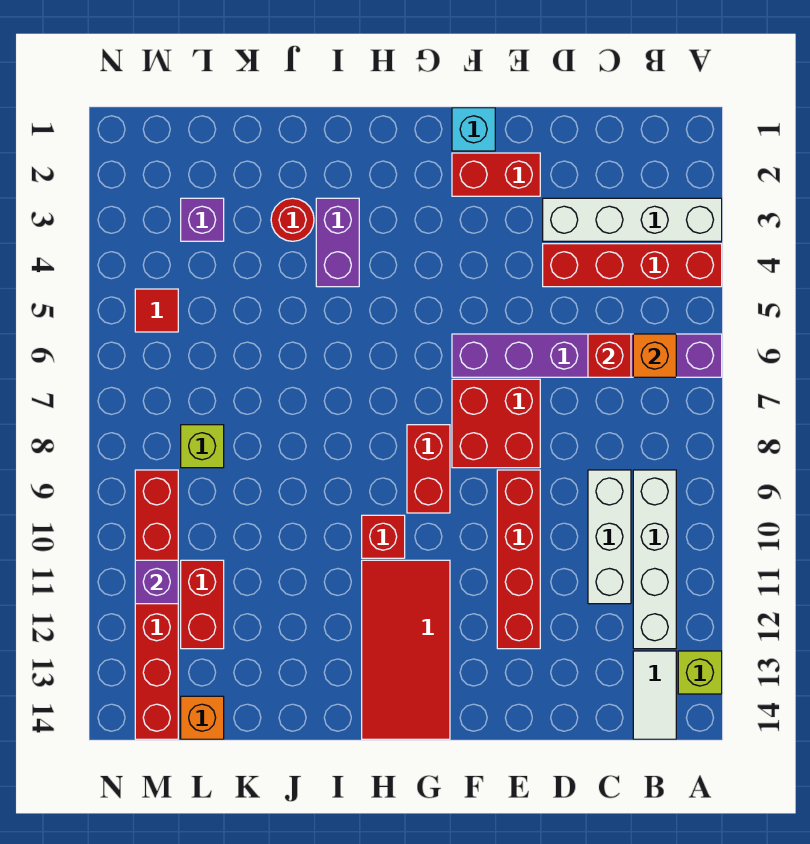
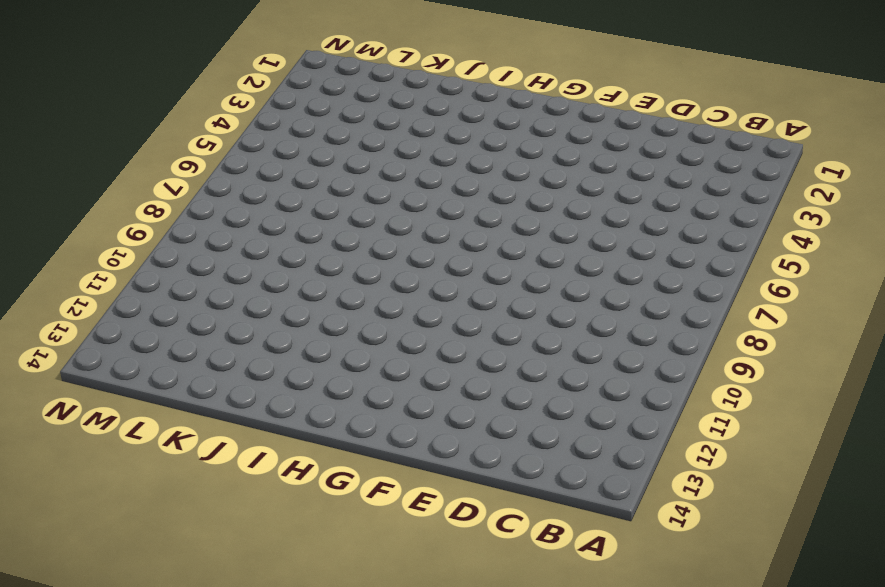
none -> white 1x4 brick [543,198,722,241]
none -> red 1x4 brick [543,244,722,287]
none -> purple 1x6 brick [452,334,722,377]

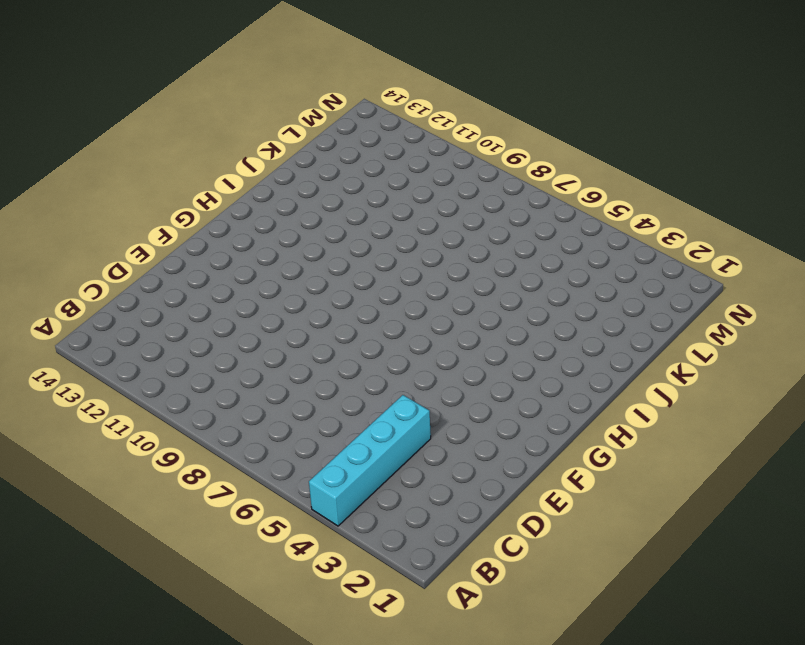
cyan 1x4 brick [309,395,431,526] -> red 1x4 brick [543,244,722,287]
none -> white 1x4 brick [543,198,722,241]
none -> purple 1x6 brick [452,334,722,377]
none -> lime 1x1 brick [678,651,722,694]

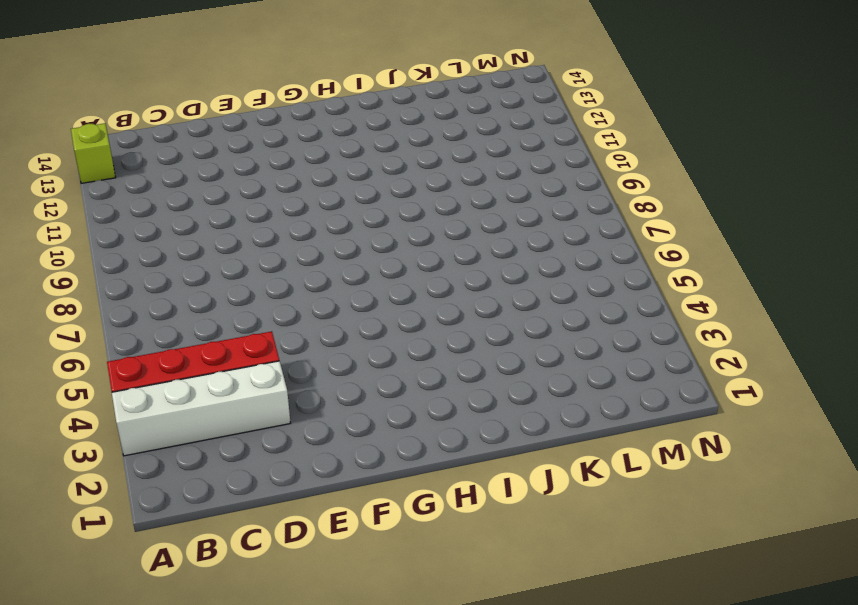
none -> purple 1x6 brick [452,334,722,377]
none -> white 1x4 brick [633,470,676,649]
none -> white 1x2 tile [633,651,676,739]

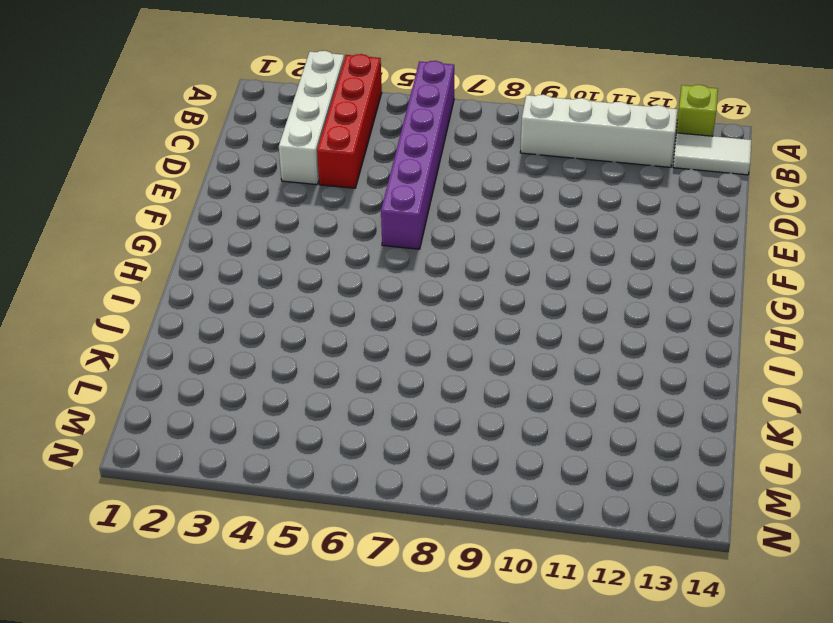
none -> white 1x3 brick [588,470,631,604]
none -> red 1x2 brick [452,153,540,196]
none -> red 2x2 brick [452,379,540,468]

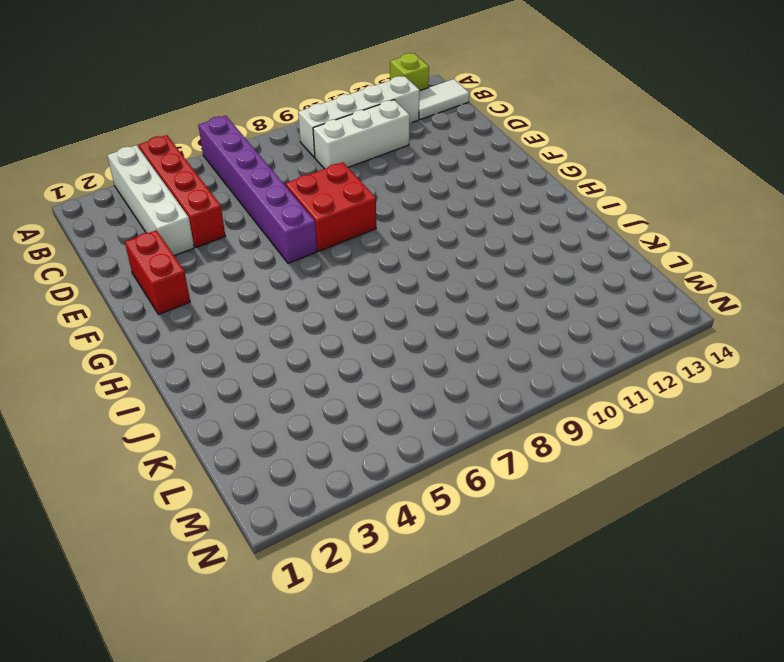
none -> red 1x4 brick [497,470,540,649]
none -> cyan 1x1 brick [452,108,495,151]
none -> red 1x2 brick [407,425,450,513]

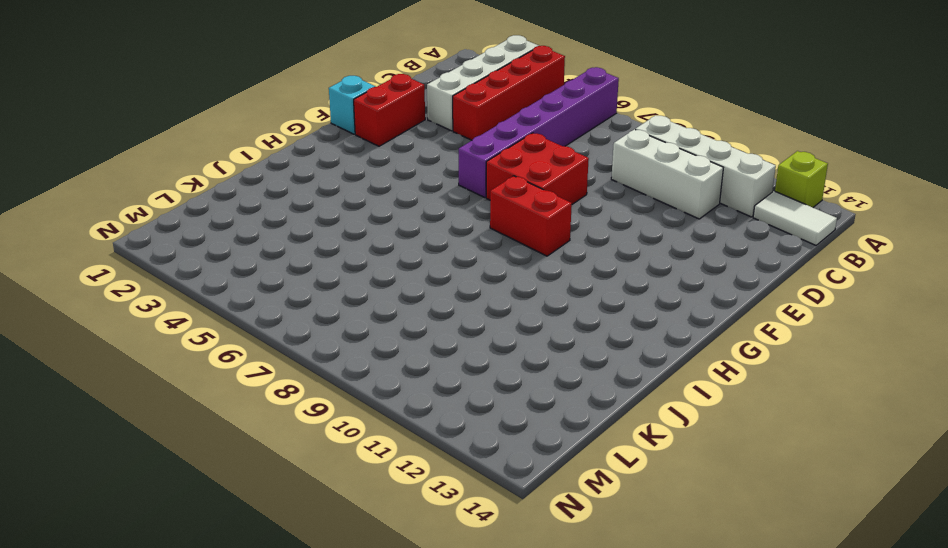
none -> red 1x4 brick [497,470,540,649]
none -> red 2x4 tile [362,560,450,739]
none -> red 1x1 brick [362,515,405,558]

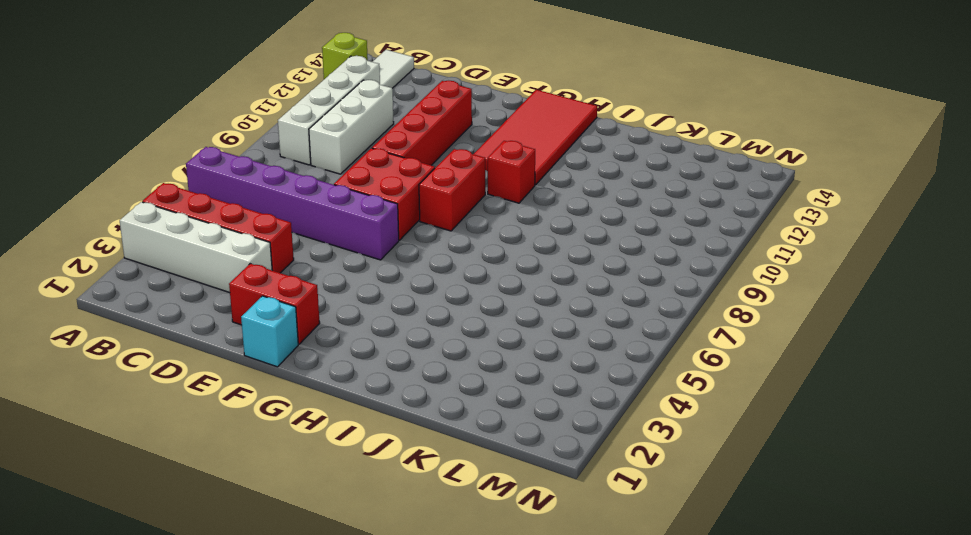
none -> purple 1x2 brick [316,198,359,287]
none -> red 1x1 round brick [271,198,314,241]
none -> purple 1x1 brick [181,198,224,241]

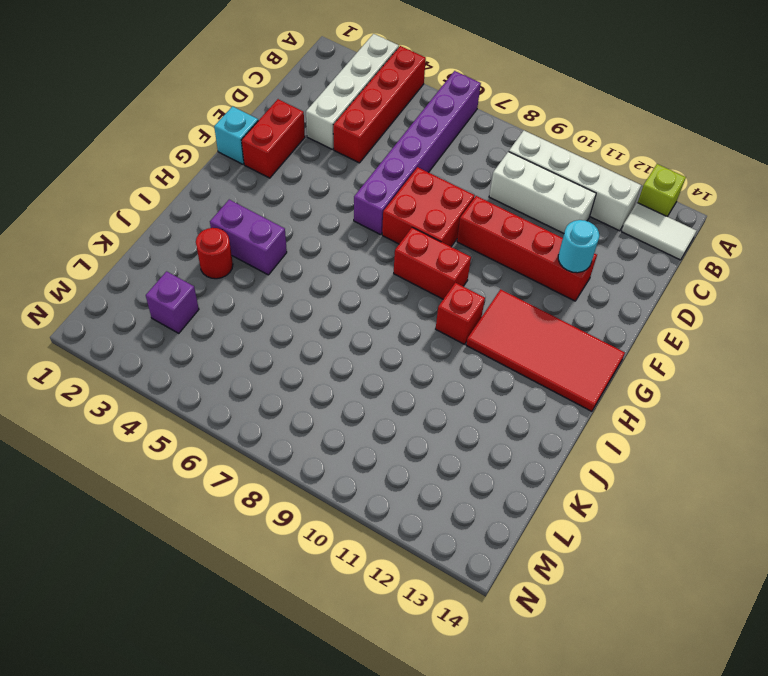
cyan 1x1 round brick [558,220,599,273] -> none
none -> lime 1x1 brick [181,425,224,468]
none -> red 1x2 brick [181,560,224,649]
none -> orange 1x1 brick [181,696,224,739]

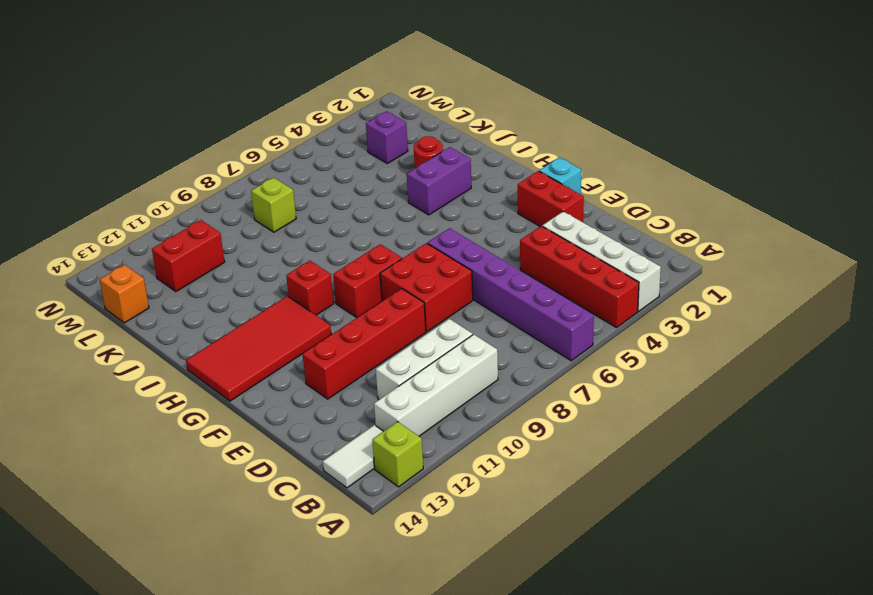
none -> red 1x1 tile [135,289,178,332]
none -> red 1x6 brick [135,470,178,739]
none -> orange 1x1 brick [633,334,676,377]

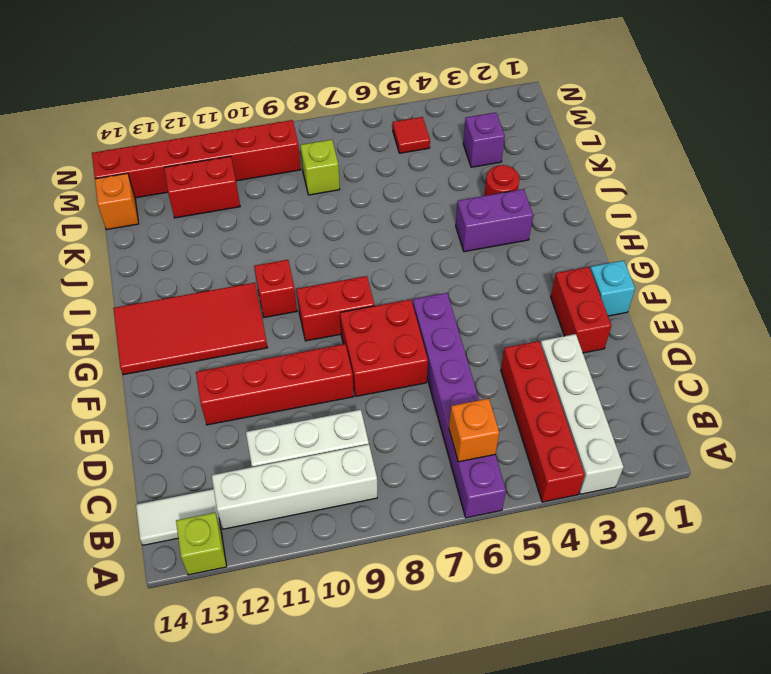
none -> red 1x1 brick [588,334,631,377]
none -> purple 1x1 brick [135,560,178,604]

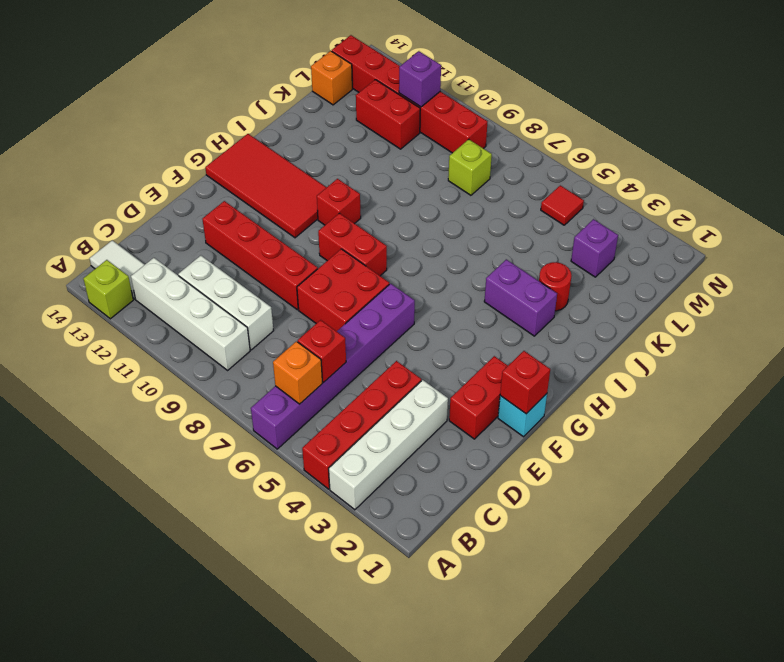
red 1x1 brick [500,351,550,414] -> none

